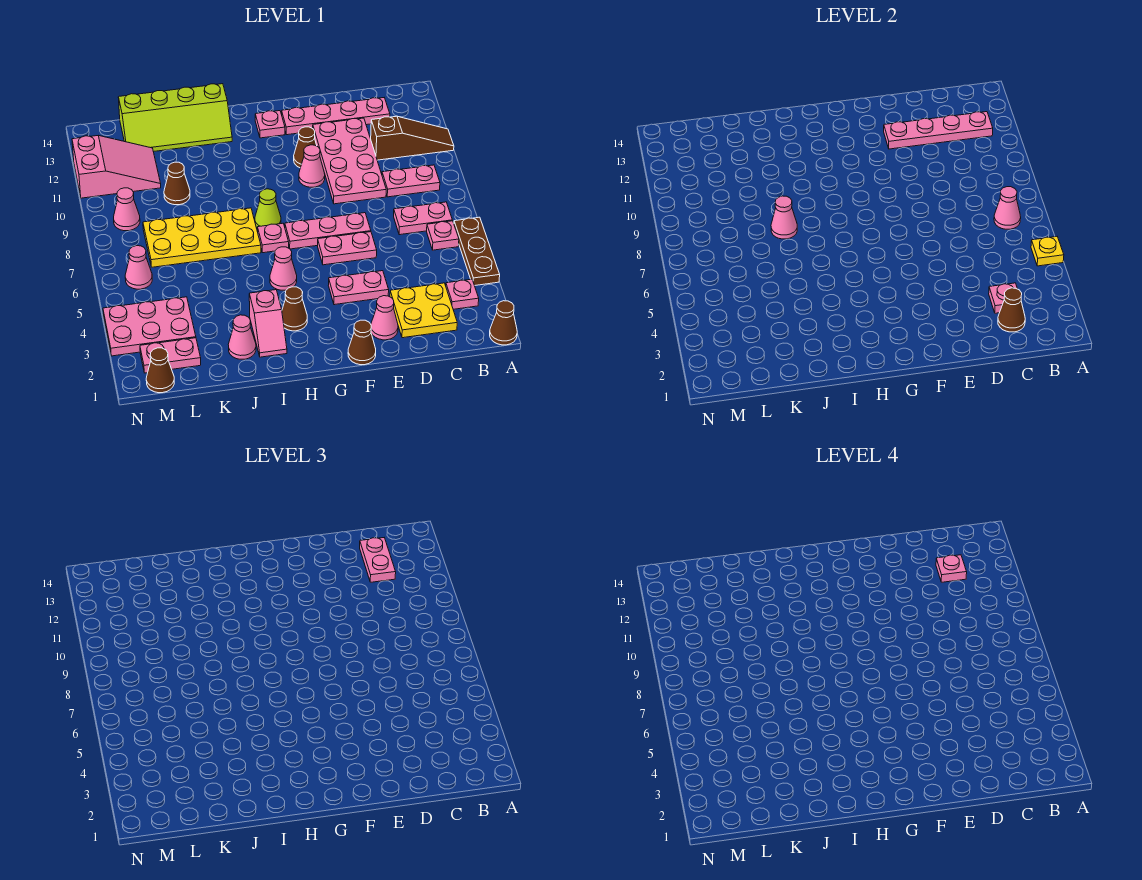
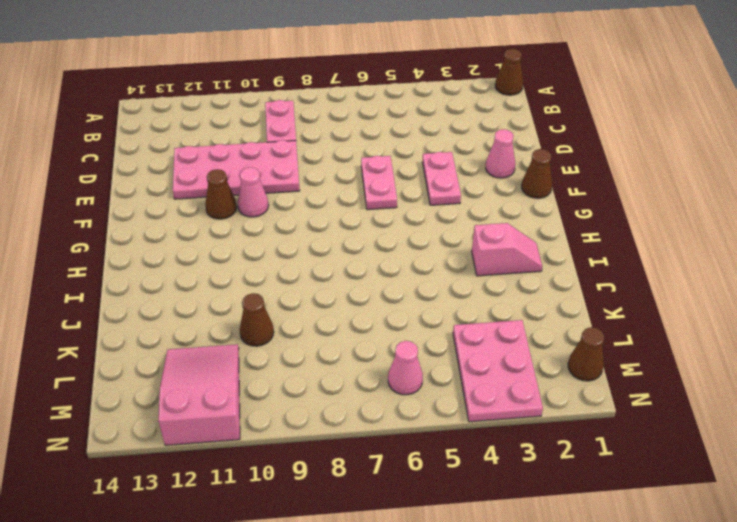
none -> brown 1x3 plate [454,217,500,286]
none -> brown 1x3 slope [371,116,454,160]
none -> pink 1x1 plate [446,279,479,309]
none -> pink 1x1 plate [427,221,459,250]

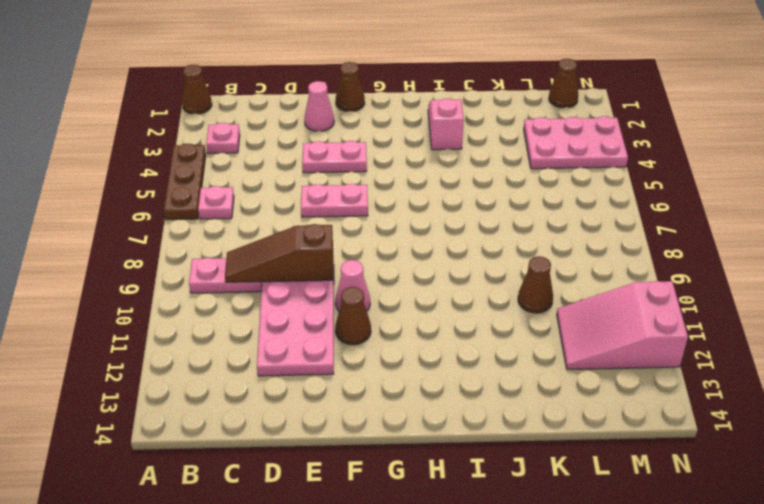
brown 1x3 slope [225,224,333,282] -> brown 1x3 slope moved to [371,116,454,160]
none -> pink 1x2 plate [394,202,452,235]
none -> yellow 2x2 plate [390,283,457,338]
none -> pink 1x4 plate [282,98,390,135]
none -> pink 1x3 plate [285,213,371,249]

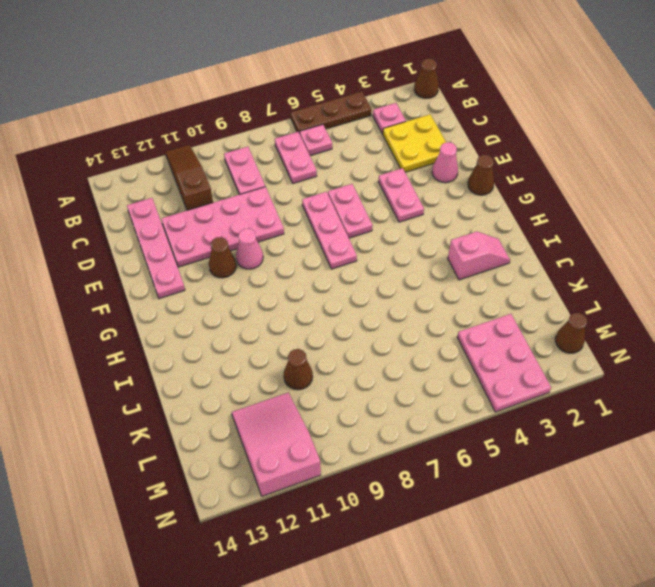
none -> pink 1x1 plate [255,111,285,138]
none -> brown 1x1 cone [282,287,307,331]
none -> pink 1x1 cone [270,247,297,290]
none -> pink 1x1 plate [258,223,289,253]

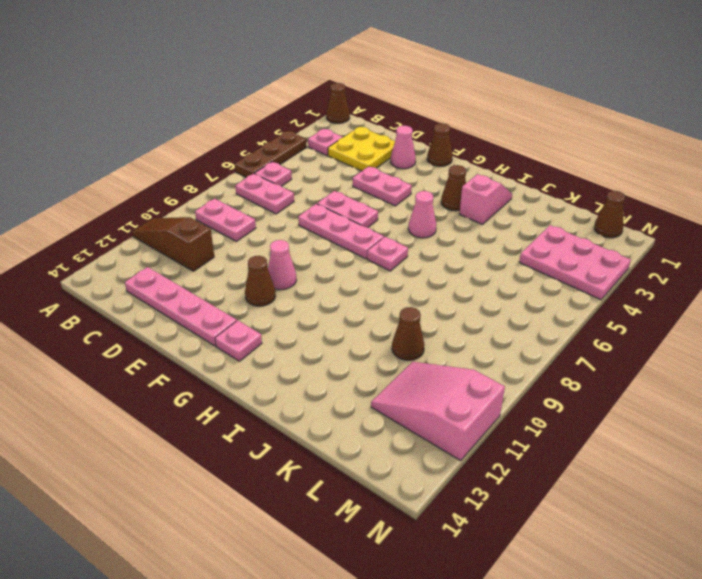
none -> pink 2x4 plate [313,118,386,204]
none -> lime 1x1 cone [255,189,281,228]
none -> yellow 2x4 plate [143,208,261,267]
none -> lime 2x4 slope [118,84,232,152]

